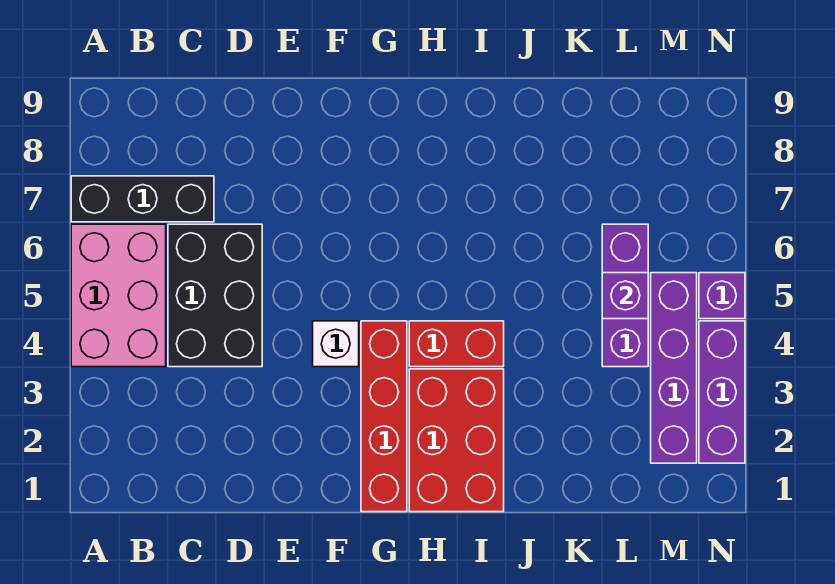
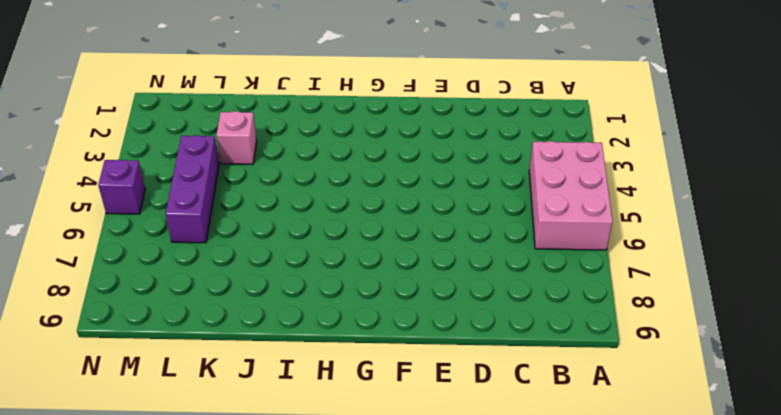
pink 1x1 brick [216,111,257,164] -> none
none -> black 1x3 brick [71,176,214,222]
none -> black 2x3 brick [168,224,262,367]
none -> white 1x1 brick [313,321,359,367]

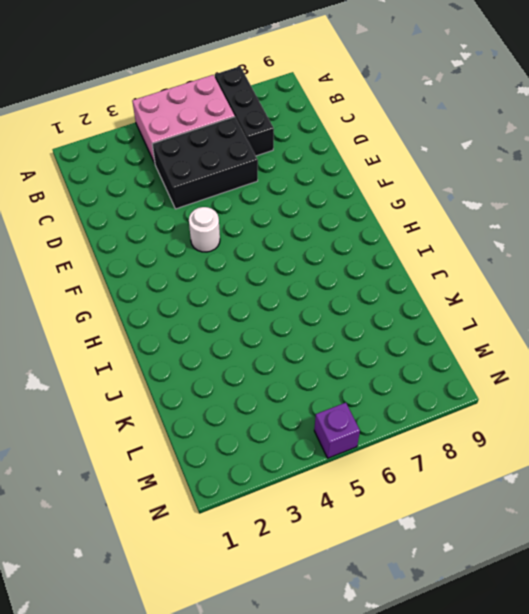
white 1x1 round brick [189,207,220,252] -> white 1x1 brick [313,321,359,367]
none -> red 1x4 brick [361,321,407,512]
none -> red 2x3 brick [409,369,504,512]
none -> red 1x2 brick [409,321,504,367]

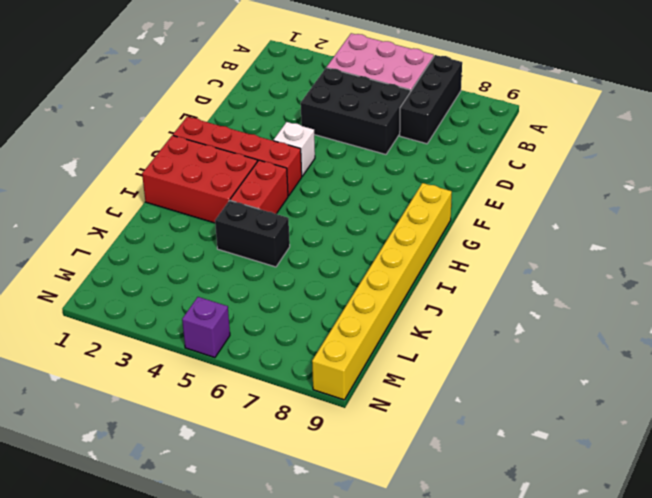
yellow 1x8 brick [312,183,452,400] -> none
black 1x2 brick [215,200,290,267] -> none
none -> purple 1x3 brick [602,224,648,367]
none -> purple 1x4 brick [651,273,697,463]
none -> purple 1x3 brick [699,321,745,463]

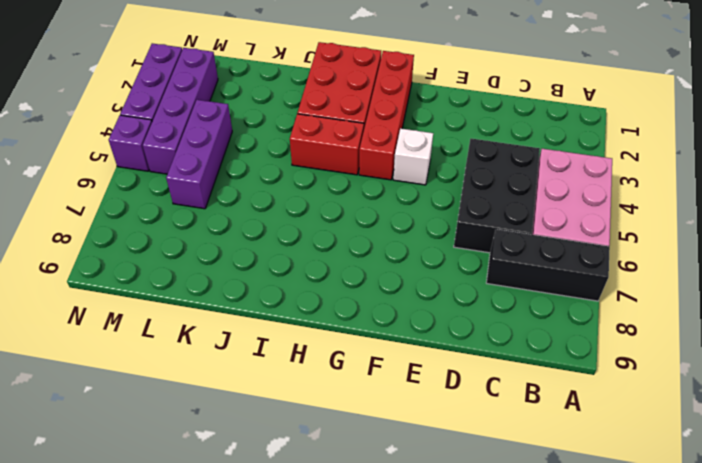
none -> purple 1x1 brick [602,273,648,319]

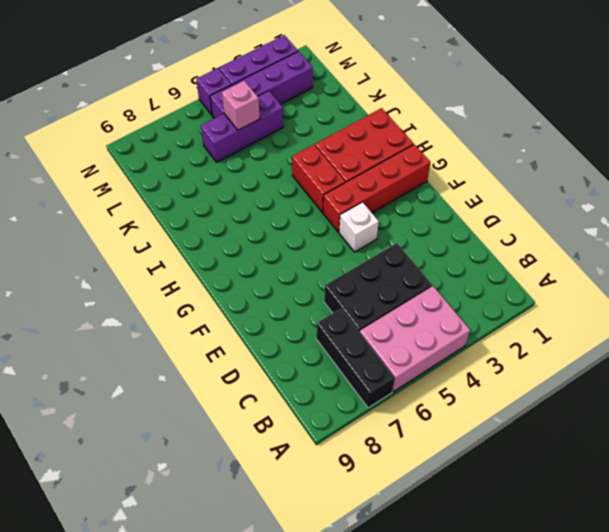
pink 1x1 brick [222,81,260,130] -> purple 1x1 brick [602,273,648,319]

